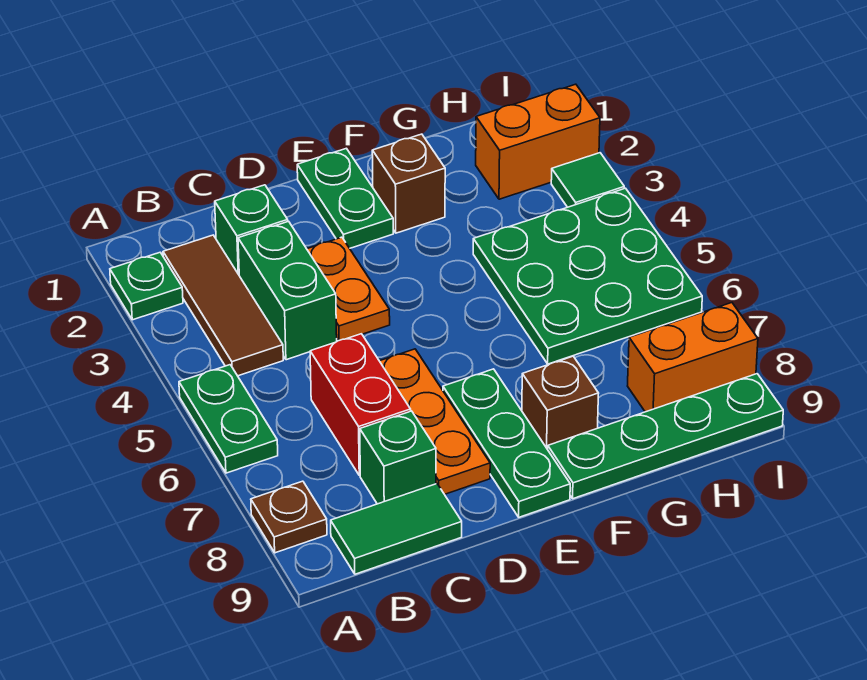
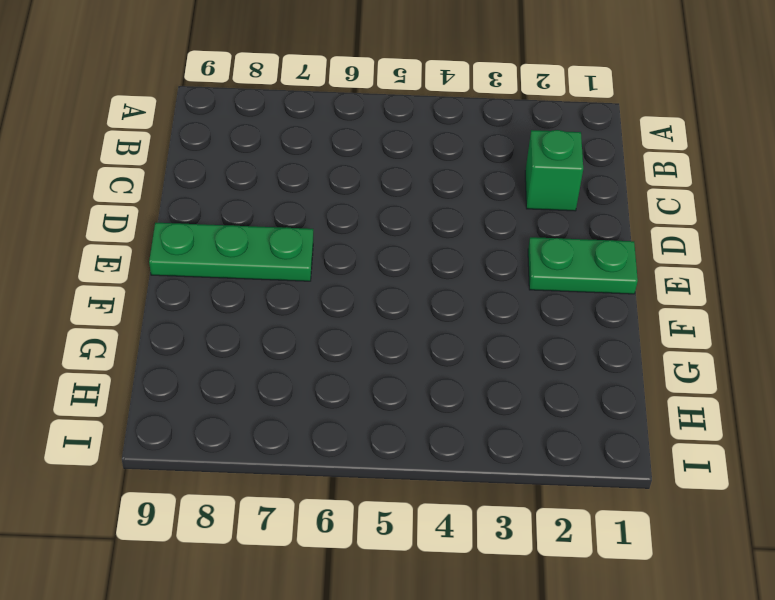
none -> green 1x1 plate [110,252,183,320]
none -> green 1x2 plate [179,365,278,473]
none -> brown 1x1 plate [251,481,327,553]

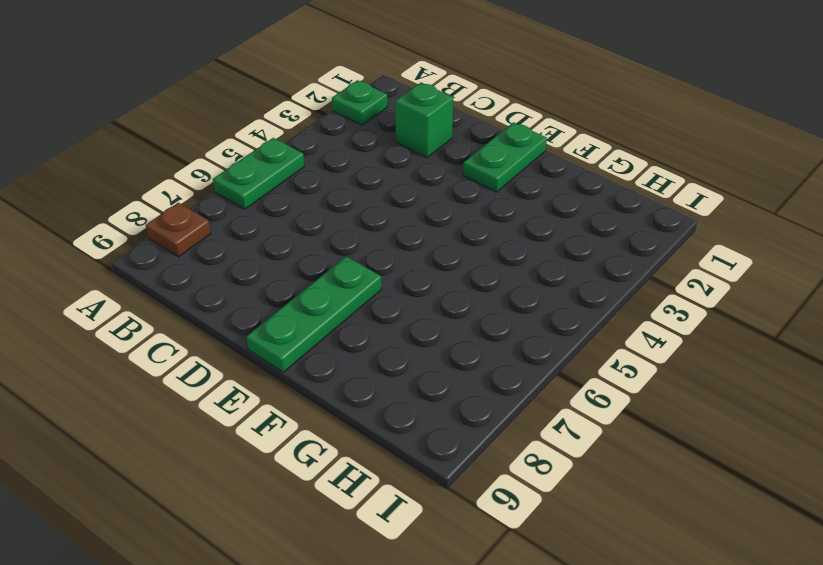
none -> brown 1x3 tile [163,235,283,376]
none -> green 1x2 tile [331,484,462,574]
none -> green 1x2 brick [238,221,337,360]

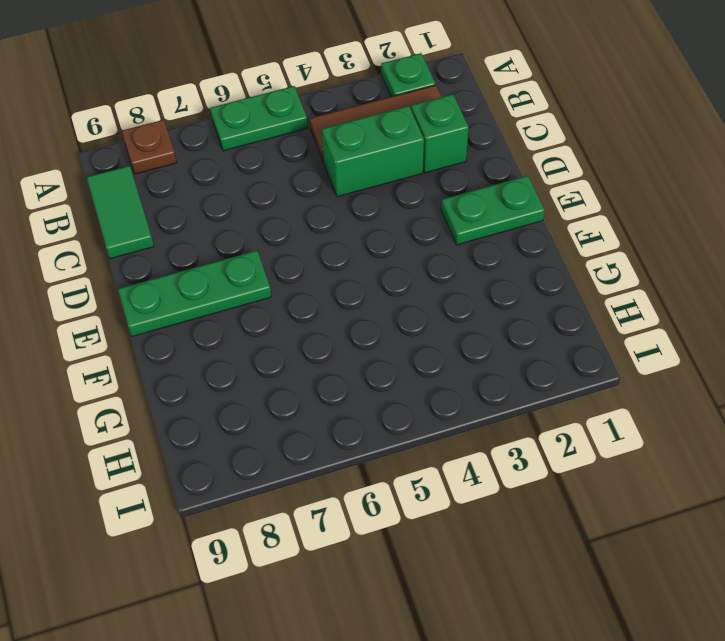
none -> red 1x2 brick [310,334,411,475]
none -> green 1x1 brick [360,411,436,504]
none -> orange 1x2 plate [307,237,390,341]

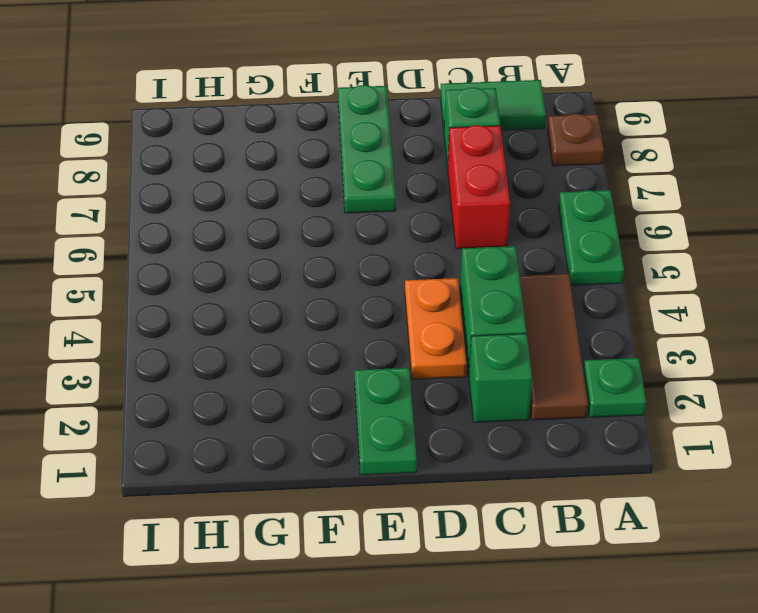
none -> orange 1x3 plate [380,349,490,494]
none -> brown 1x1 brick [372,134,445,233]
none -> brown 1x1 brick [522,356,599,449]

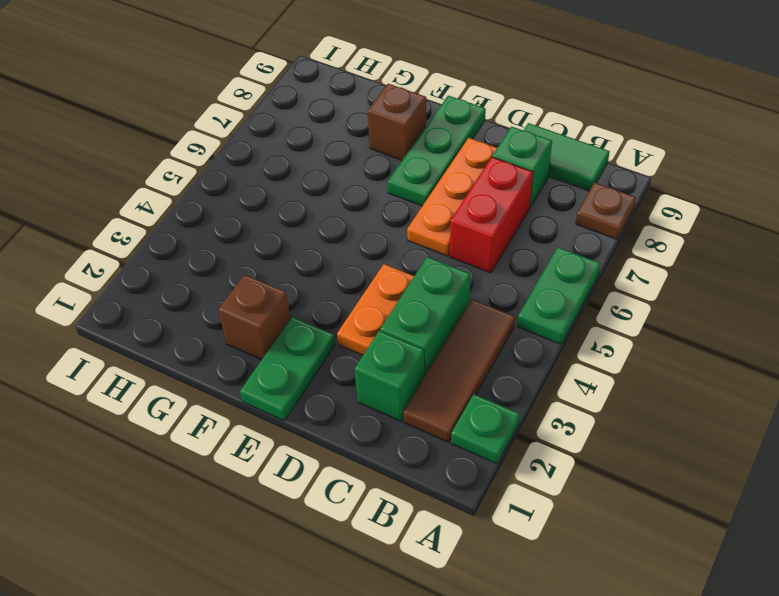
none -> green 1x4 plate [548,374,783,499]
none -> green 3x3 plate [473,188,702,364]
none -> orange 1x2 brick [476,84,600,199]

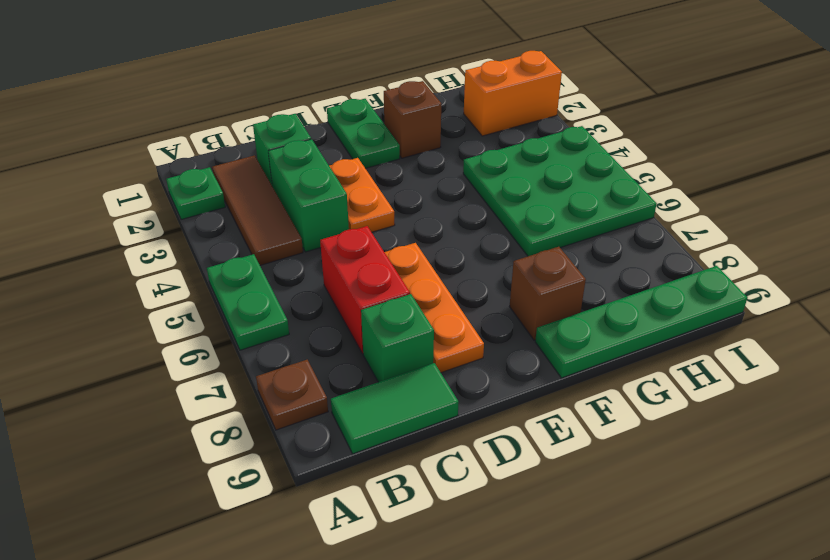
none -> green 1x3 plate [443,369,570,517]
none -> orange 1x2 brick [628,303,758,412]
none -> green 1x1 tile [551,153,624,207]

